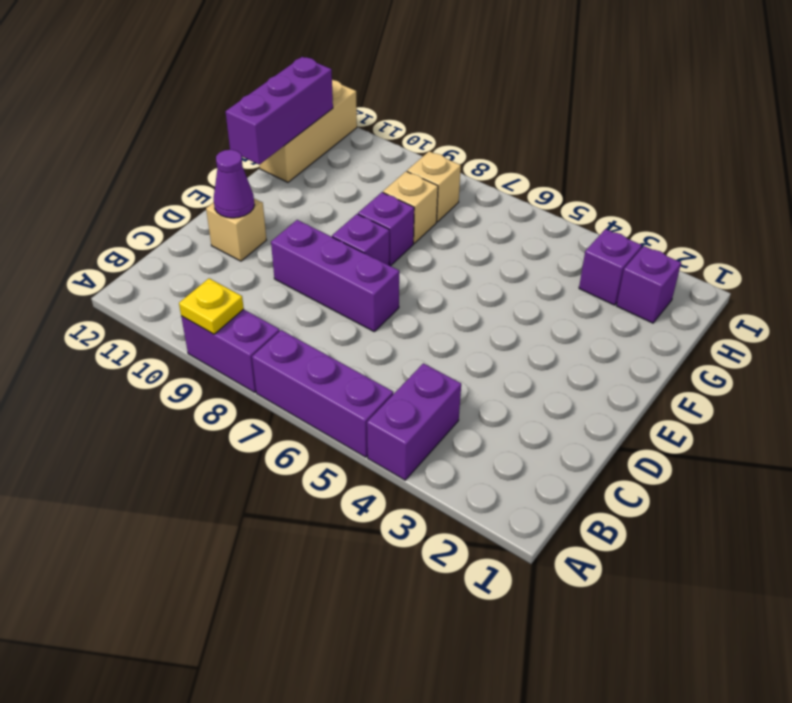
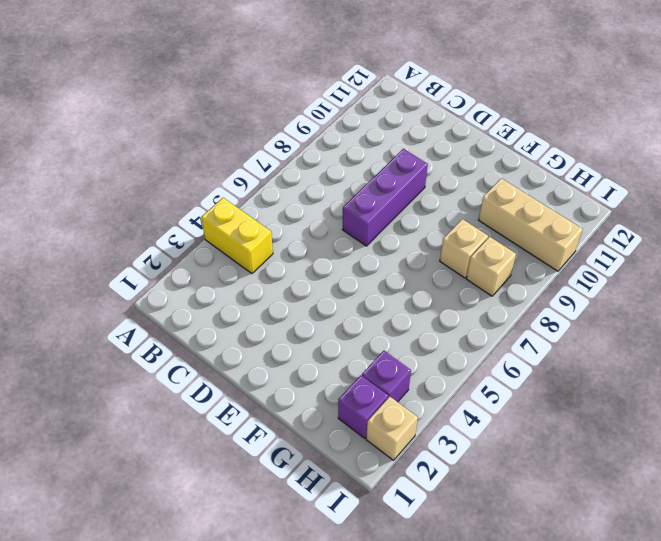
yellow 1x2 brick [201,198,273,274] -> purple 1x2 brick [367,363,461,480]
tan 1x3 brick [479,178,583,271] -> tan 1x3 brick moved to [260,80,357,182]
tan 1x1 brick [366,397,418,460] -> tan 1x1 brick moved to [206,199,266,261]
none -> purple 1x3 brick [252,330,393,457]
none -> purple 1x2 brick [181,309,280,392]
none -> purple 1x1 brick [332,214,389,265]

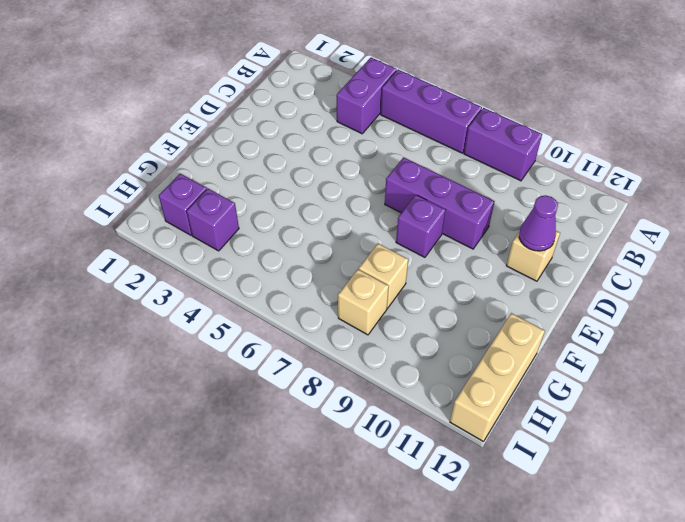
none -> purple 1x1 brick [358,192,414,266]
none -> yellow 1x1 plate [179,278,244,334]
none -> purple 1x3 brick [226,57,333,165]

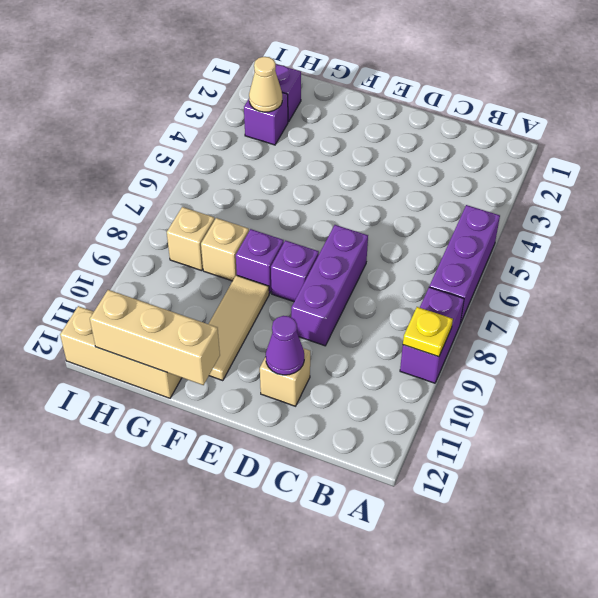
tan 1x3 tile [209,275,269,381] -> none
tan 1x3 brick [90,290,220,385] -> purple 1x3 brick [226,57,333,165]
tan 1x1 cone [249,57,282,112] -> none
none -> purple 1x2 brick [367,363,461,480]

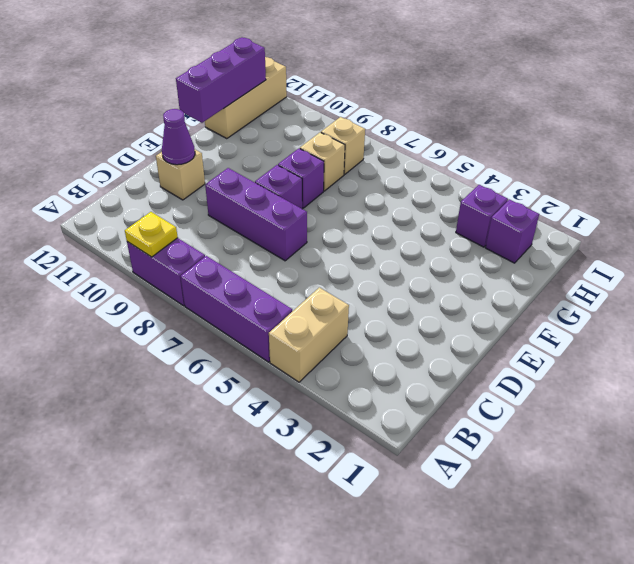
tan 1x2 brick [269,287,349,382] -> purple 1x2 brick [367,363,461,480]

